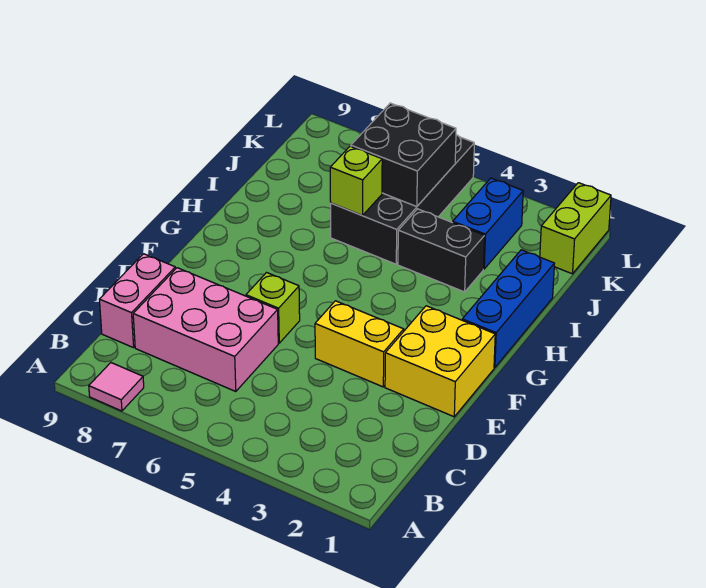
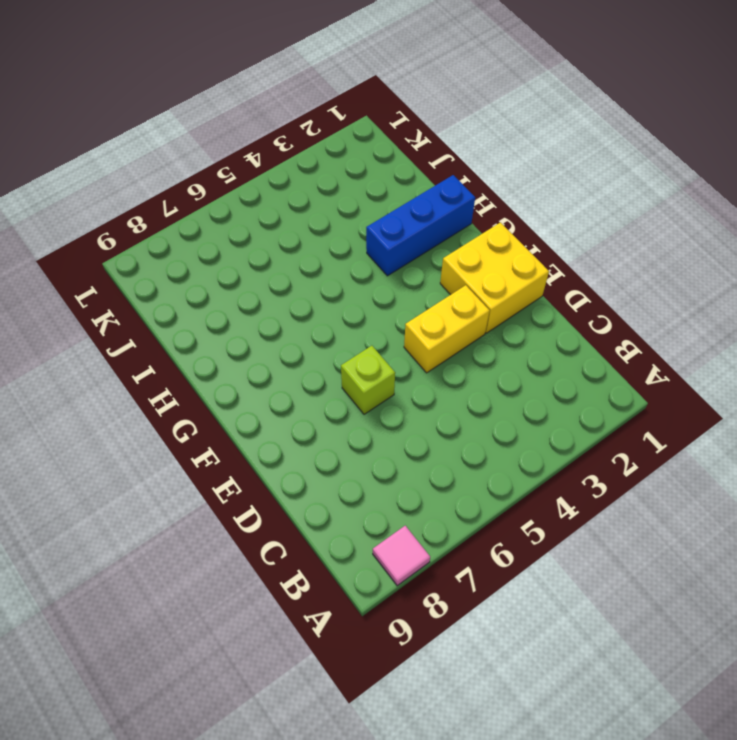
blue 1x3 brick [366,175,475,276] -> blue 1x3 brick turned to [462,250,554,368]
none -> pink 2x3 brick [133,268,278,392]
none -> pink 1x2 brick [99,254,175,348]
none -> black 1x2 brick [398,209,485,292]

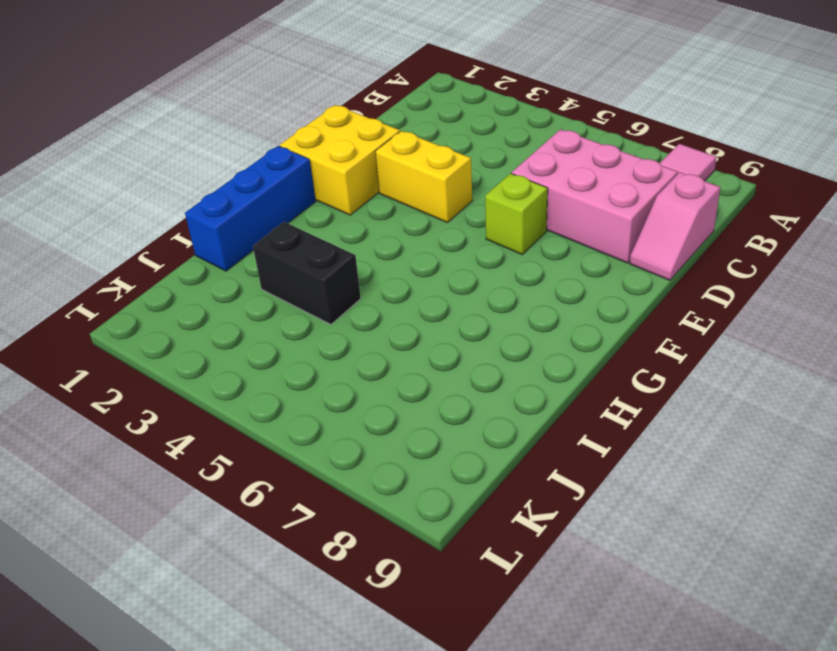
pink 1x2 slope [630,172,720,280] -> pink 1x2 brick [99,254,175,348]
none -> black 2x4 brick [331,135,474,264]
none -> blue 1x2 brick [453,178,523,269]
none -> lime 1x2 brick [540,183,611,274]

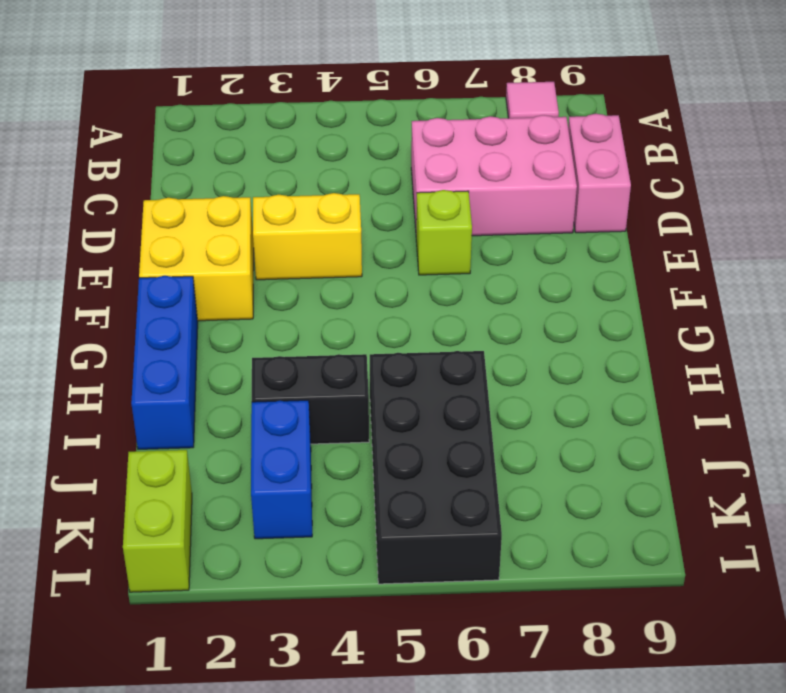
none -> lime 1x1 brick [330,146,382,215]
none -> black 2x2 brick [351,103,456,207]

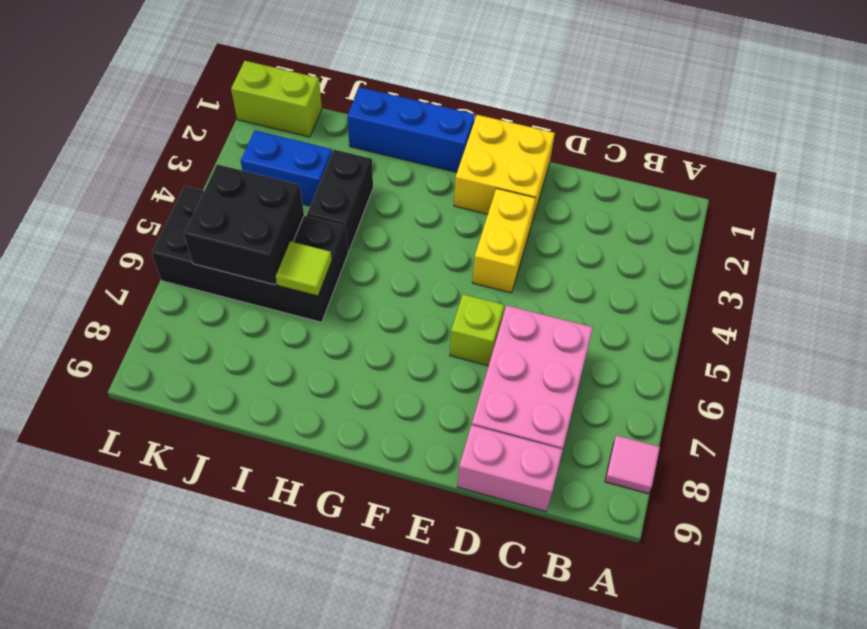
lime 1x1 tile [276,241,332,296] -> lime 1x1 brick [330,146,382,215]

